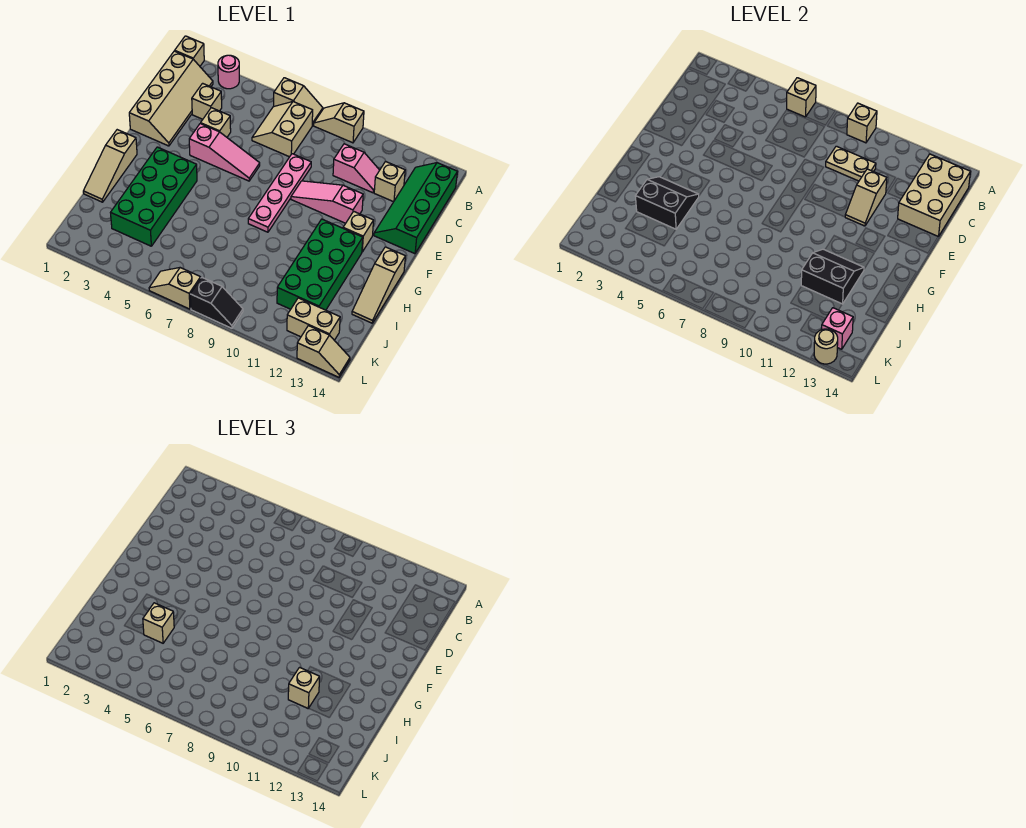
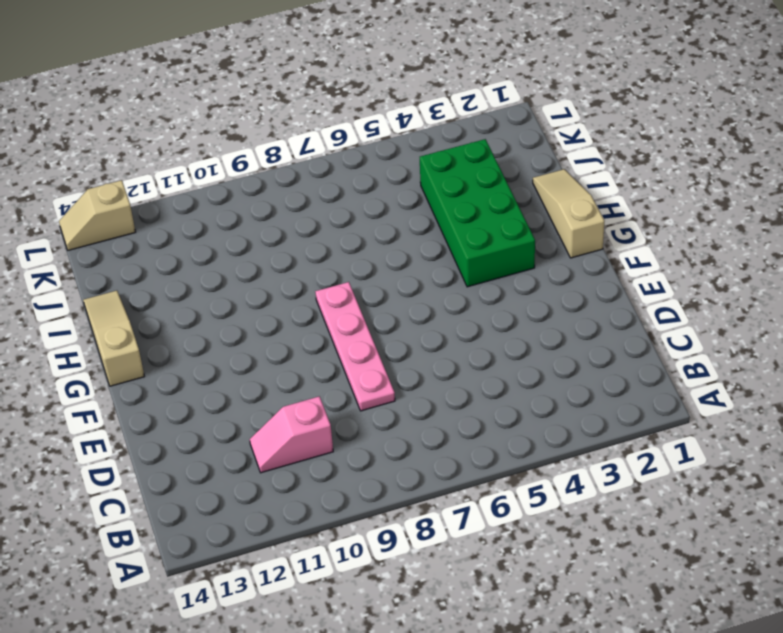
none -> tan 1x1 brick [175,36,204,66]
none -> pink 1x1 round brick [218,55,239,89]
none -> tan 1x2 slope [274,78,323,125]
none -> tan 1x2 slope [314,103,364,143]

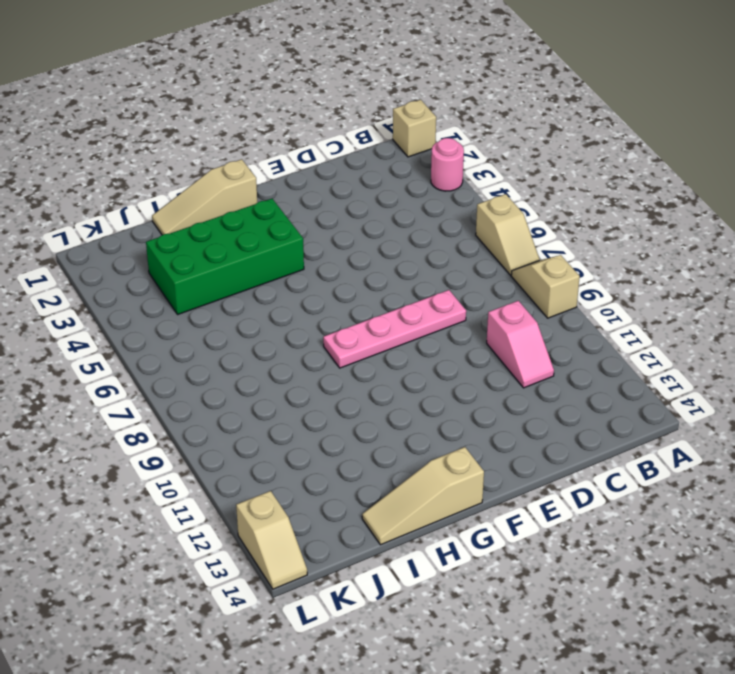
none -> tan 2x4 slope [129,51,213,146]
none -> tan 2x2 slope [252,102,313,157]
none -> green 2x4 slope [374,163,457,254]
none -> tan 1x1 brick [192,83,222,119]

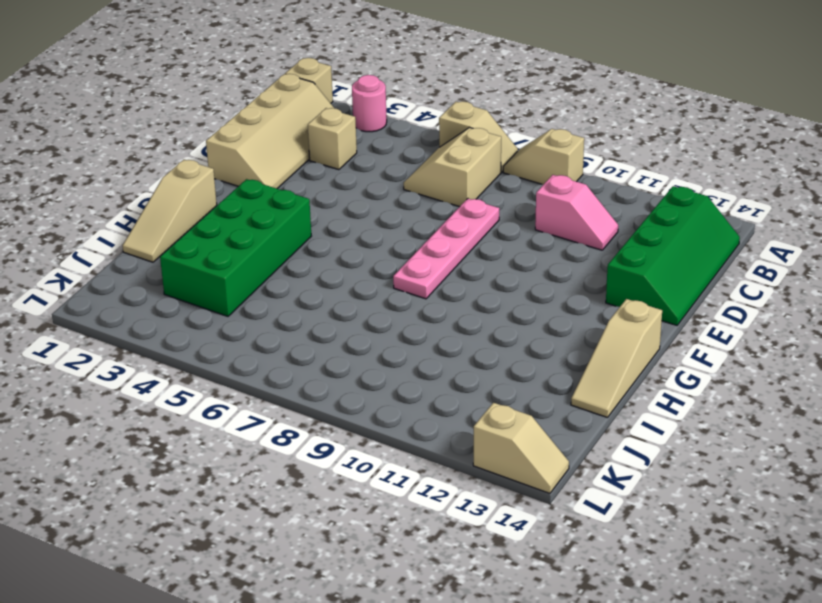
green 2x4 slope [606,186,740,325] -> green 2x4 slope turned to [374,163,457,254]
none -> tan 1x1 brick [374,161,405,202]
none -> tan 1x1 brick [201,108,231,137]
none -> pink 1x3 slope [189,124,260,181]
none -> pink 1x3 slope [291,181,363,223]

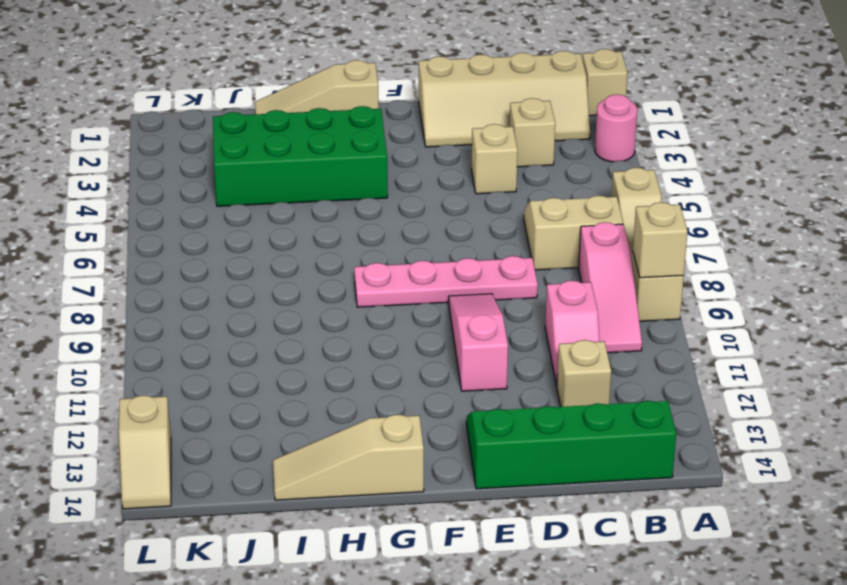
pink 1x3 slope [579,222,642,353] -> pink 1x3 slope moved to [189,124,260,181]
none -> tan 1x1 brick [343,211,374,252]
none -> green 2x4 brick [277,219,363,310]
none -> tan 1x2 brick [287,298,340,340]
none -> tan 1x2 slope [149,268,201,309]

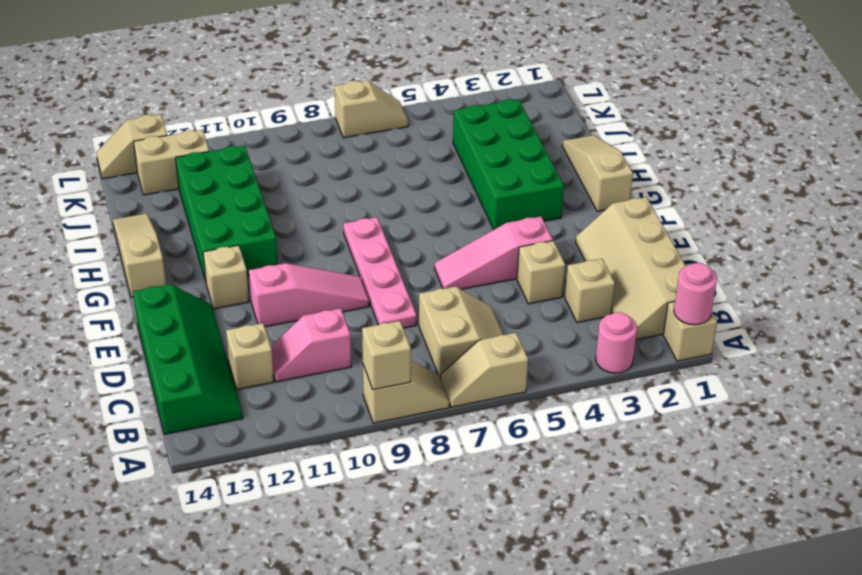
pink 1x1 round brick [674,263,717,325] -> none
none -> black 1x2 slope [190,277,243,328]
none -> tan 1x1 brick [787,78,816,117]
none -> tan 2x3 brick [898,154,970,237]
none -> tan 1x2 plate [826,146,876,181]

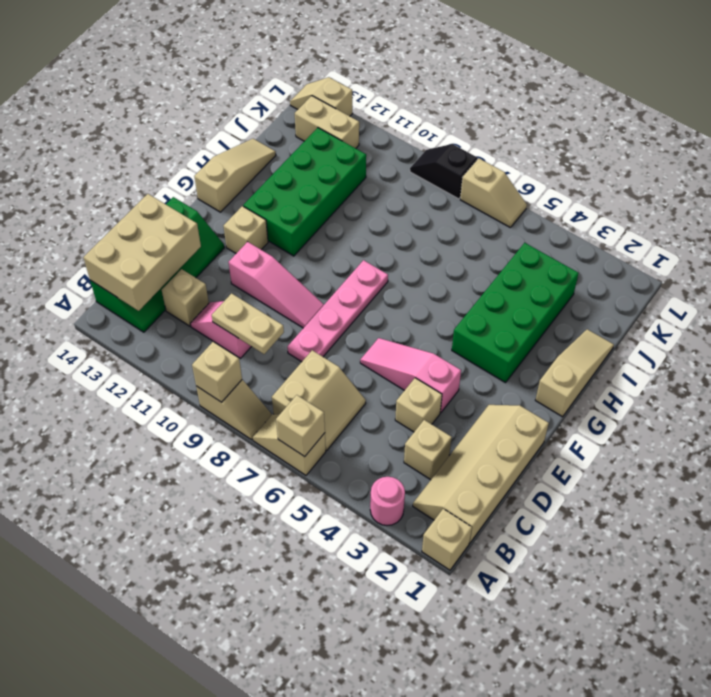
none -> tan 1x2 slope [845,169,887,226]
none -> black 2x2 slope [635,177,699,229]
none -> black 2x2 slope [801,249,864,304]
none -> pink 1x1 brick [822,308,853,349]

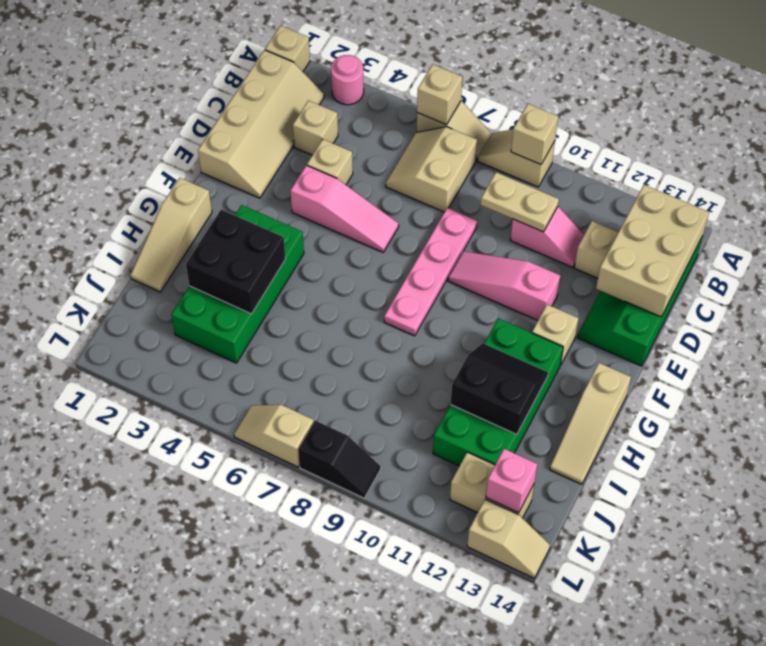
black 2x2 brick [186,209,285,314] -> black 2x2 slope [635,177,699,229]
none -> tan 1x2 slope [845,169,887,226]
none -> tan 1x1 round brick [814,329,838,364]
none -> tan 1x1 brick [143,603,174,643]
none -> tan 1x1 brick [288,667,320,708]

